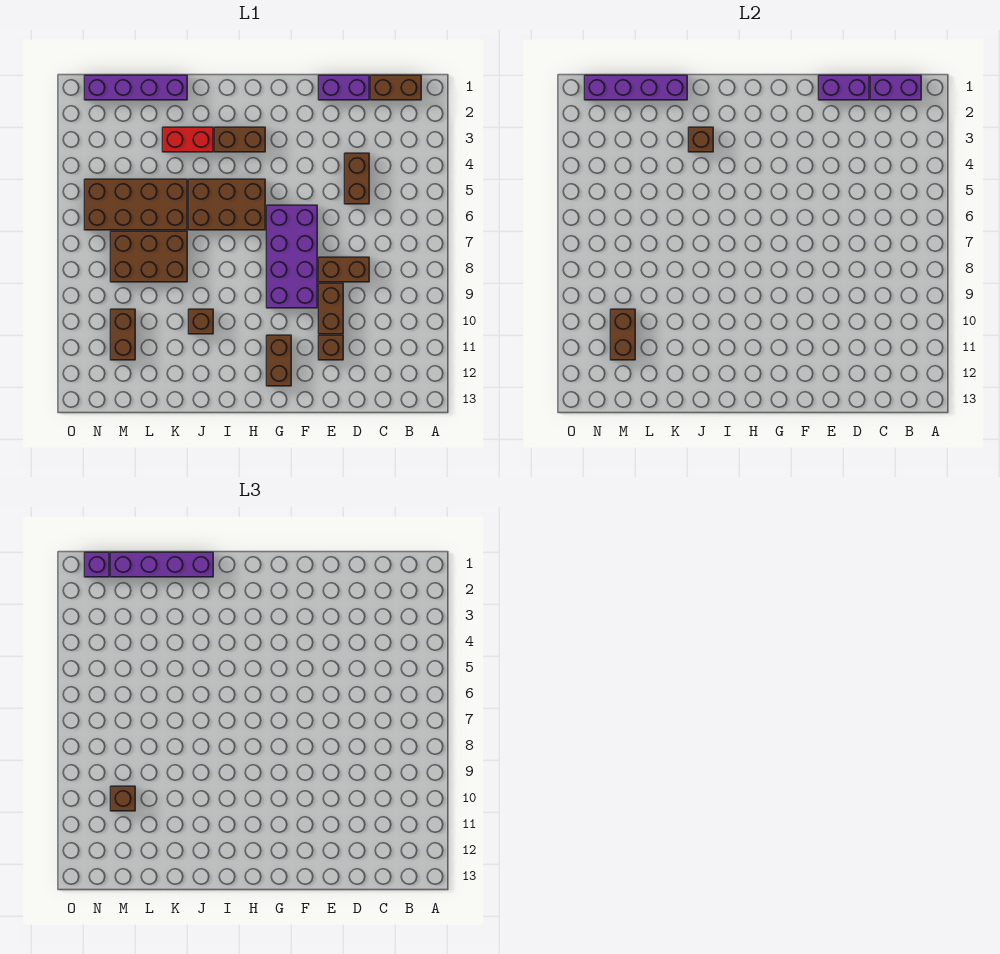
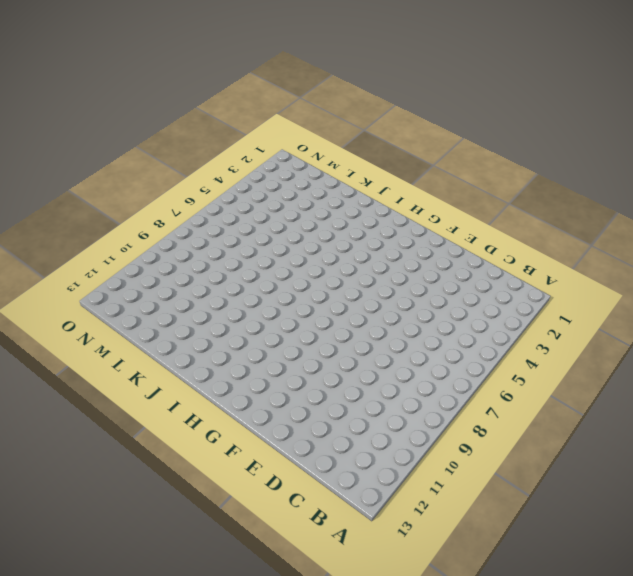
none -> brown 1x2 brick [371,75,421,100]
none -> purple 1x2 brick [319,75,369,100]
none -> brown 1x2 brick [345,153,369,204]

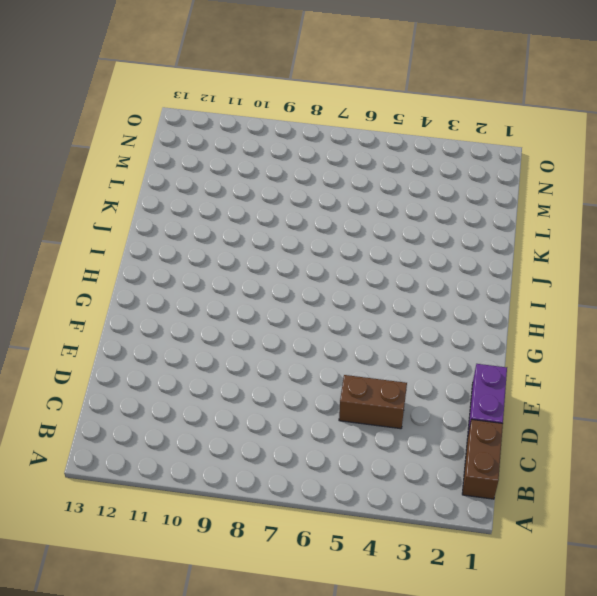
none -> brown 1x2 brick [319,257,369,282]
none -> brown 1x2 brick [319,283,343,334]
none -> brown 1x1 brick [319,335,343,360]

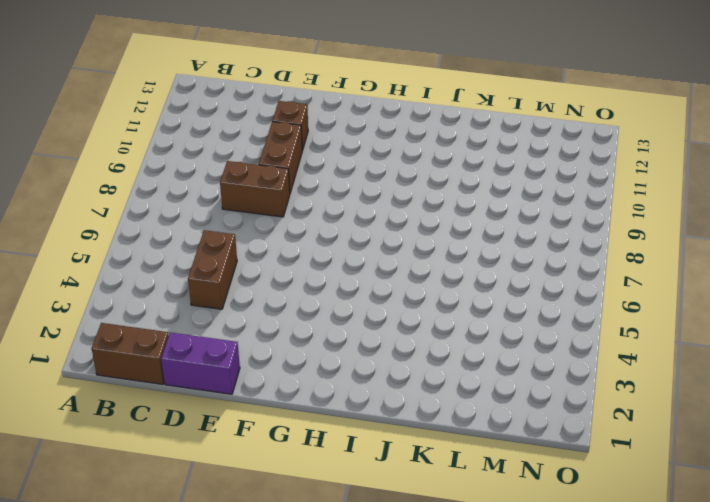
none -> purple 2x4 brick [267,205,317,308]
none -> brown 1x2 brick [267,335,291,386]
none -> brown 1x2 brick [215,127,265,152]

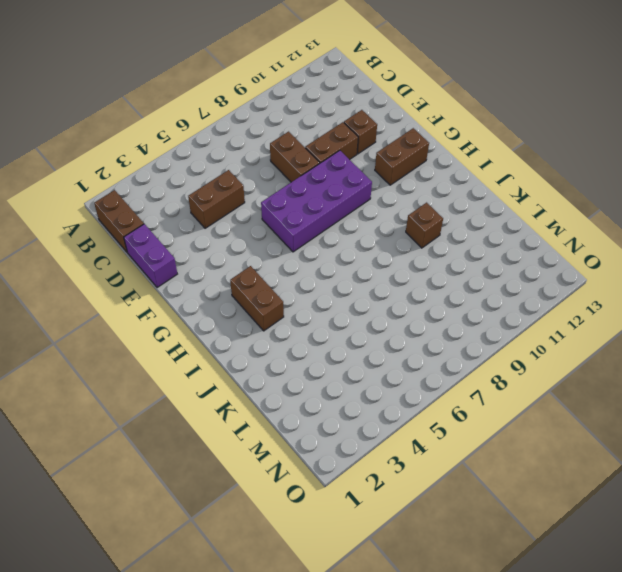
none -> brown 2x3 brick [189,179,265,230]
none -> red 1x2 brick [163,127,213,152]
none -> purple 1x4 brick [85,75,187,100]

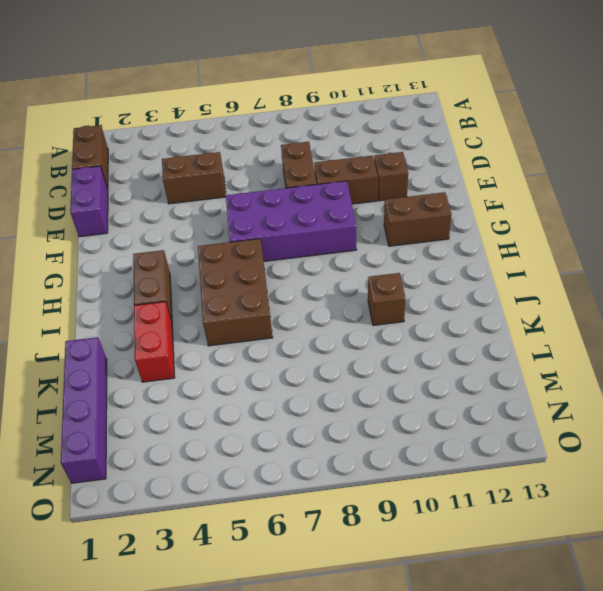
none -> brown 2x4 brick [85,179,187,230]
none -> brown 2x3 brick [111,231,187,282]
none -> brown 1x2 brick [111,309,135,360]

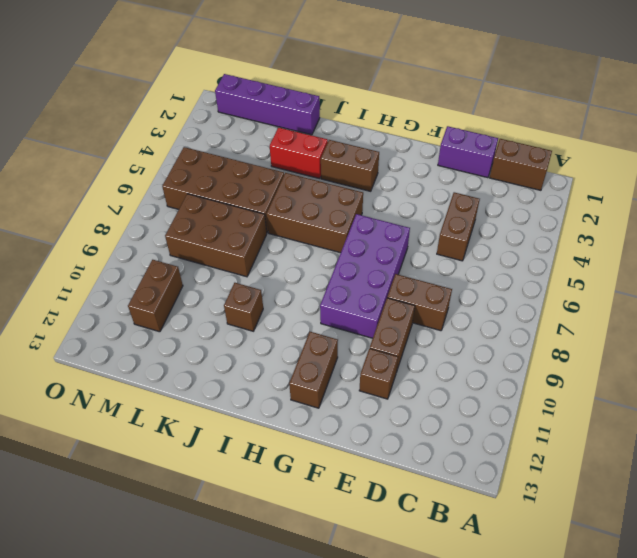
none -> purple 1x2 brick [871,75,921,100]
none -> purple 1x2 brick [819,75,869,100]
none -> brown 1x1 brick [689,127,713,152]

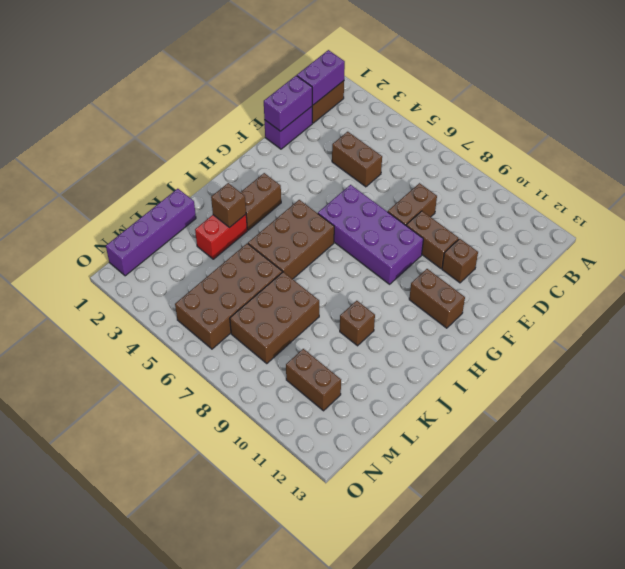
none -> purple 1x4 brick [585,75,687,100]
none -> brown 1x2 brick [611,309,635,360]
none -> purple 1x4 brick [111,552,213,577]

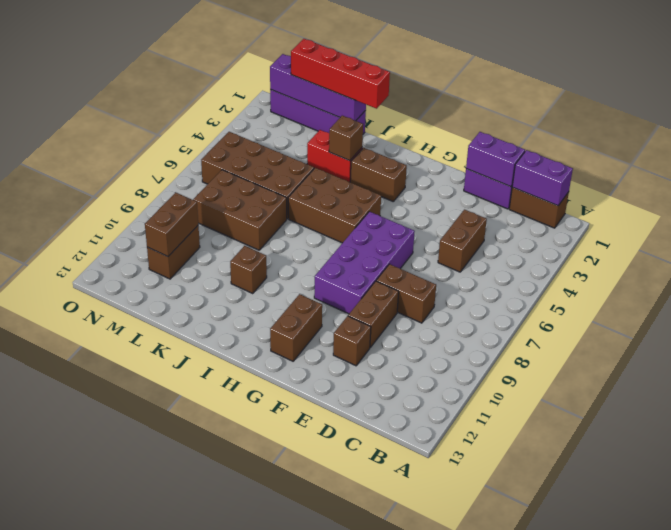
red 1x4 brick [291,39,390,109] -> purple 1x4 brick [111,552,213,577]
none -> brown 1x1 brick [111,786,135,811]
none -> purple 1x1 brick [85,552,109,577]

